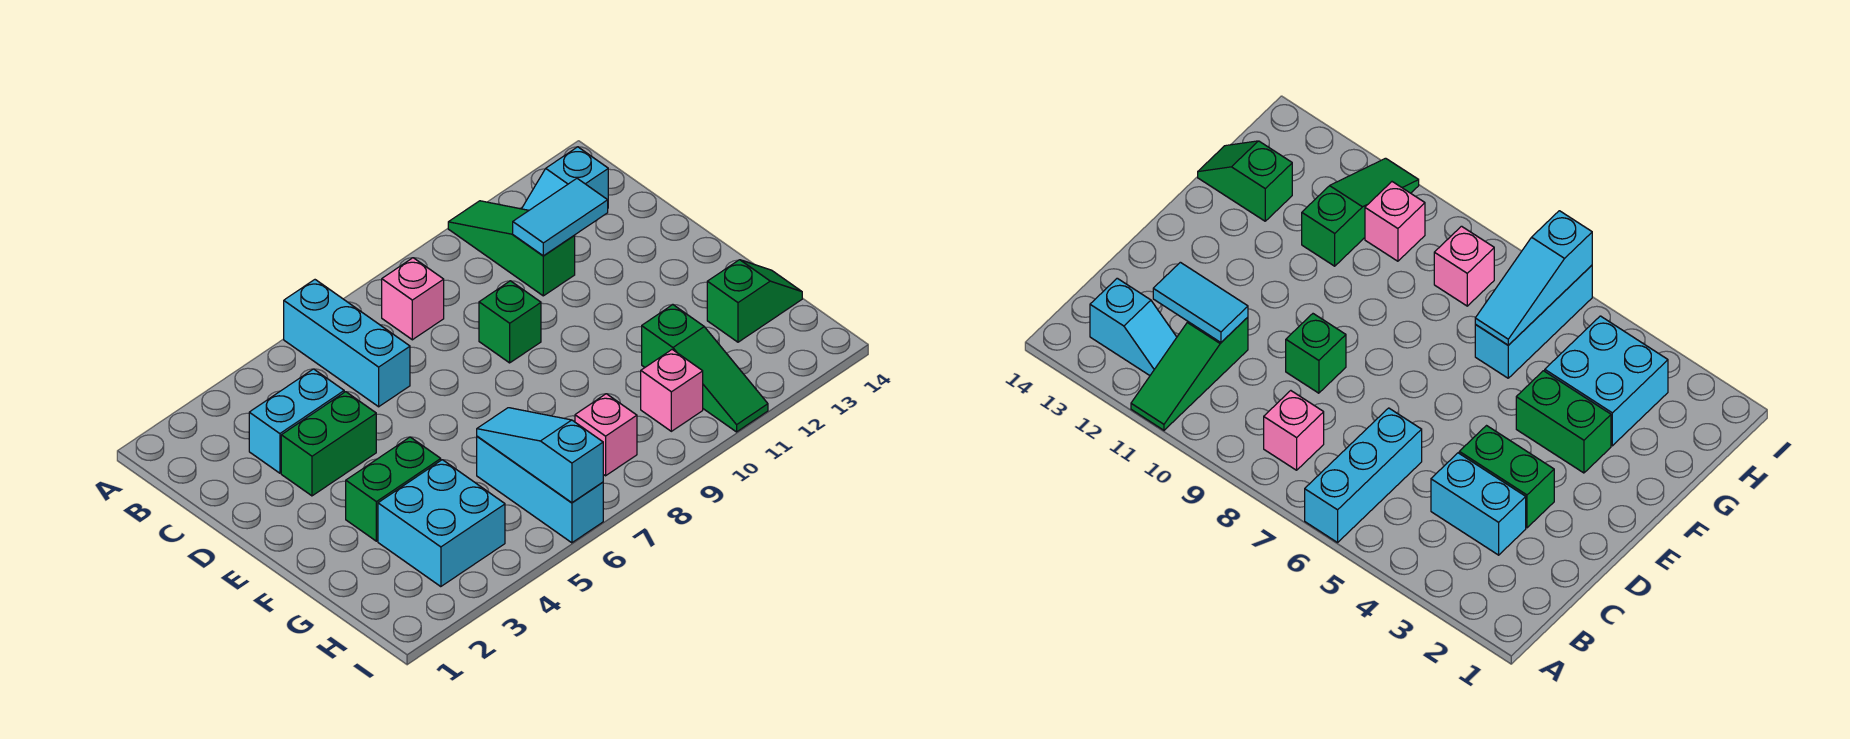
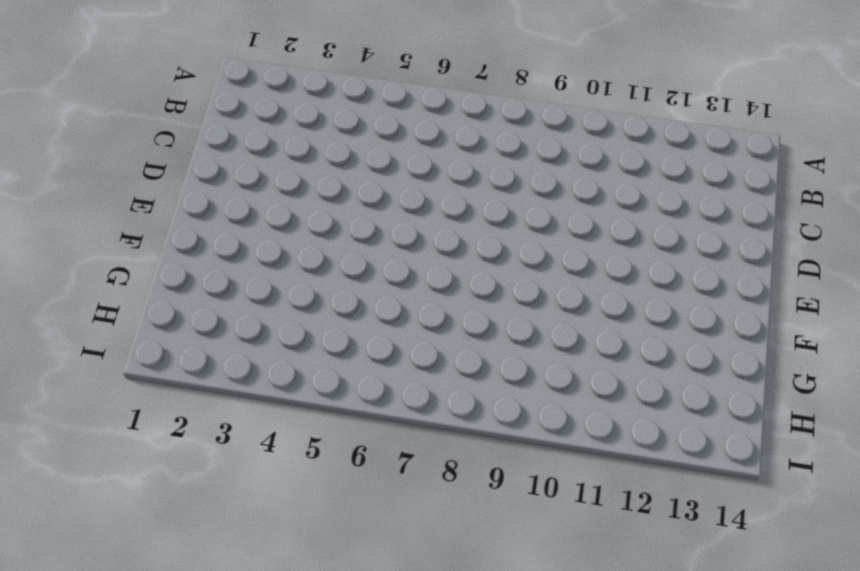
none -> cyan 1x3 brick [284,280,410,407]
none -> green 1x3 slope [448,201,575,296]
none -> pink 1x1 brick [382,258,444,340]

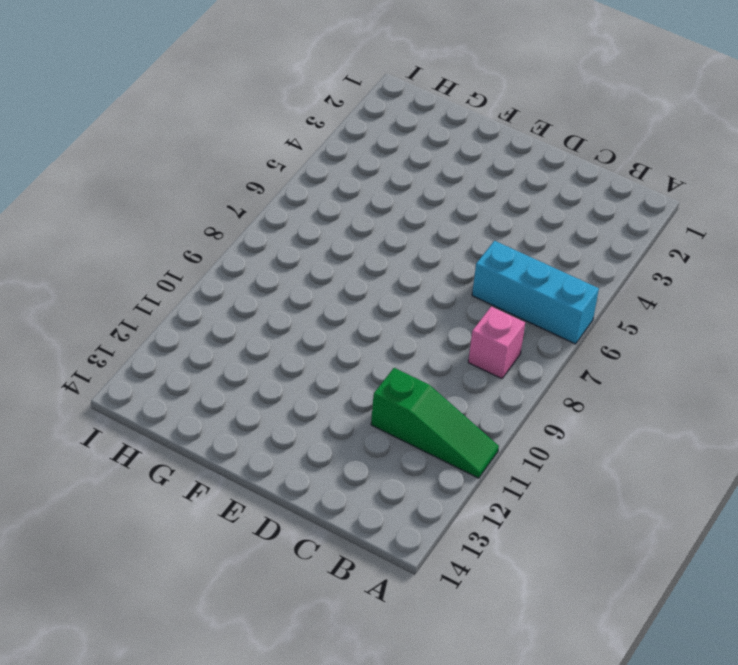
none -> cyan 1x2 slope [522,147,608,210]
none -> cyan 1x2 brick [249,369,344,473]
none -> green 1x2 brick [281,392,376,496]

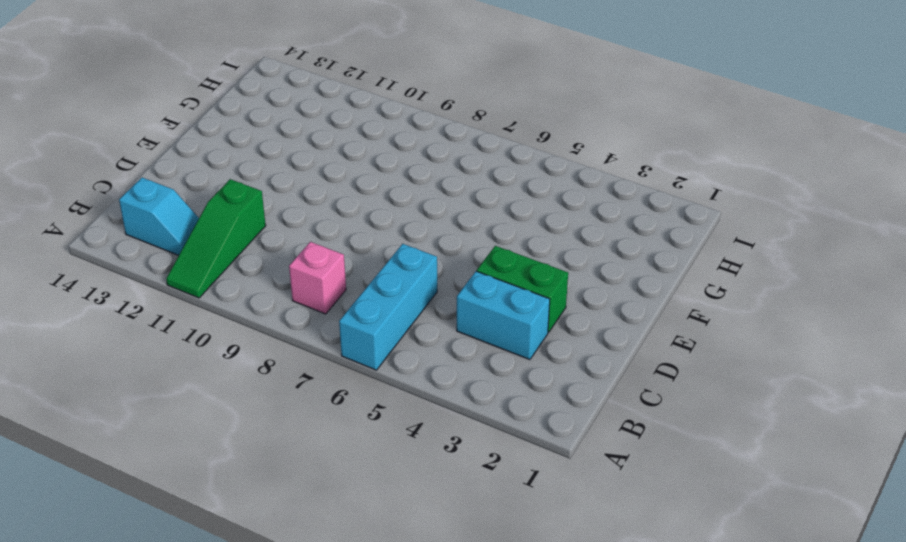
none -> green 1x1 brick [479,281,541,363]
none -> green 1x2 brick [346,437,441,541]
none -> cyan 2x2 brick [378,460,505,587]

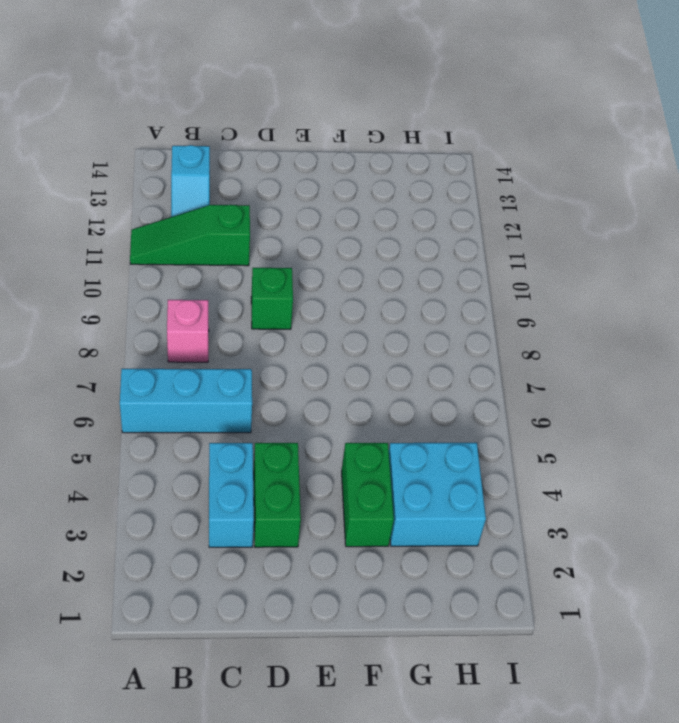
none -> cyan 1x3 brick [477,437,603,543]
none -> green 1x3 slope [642,305,768,432]
none -> green 1x2 slope [707,260,802,342]

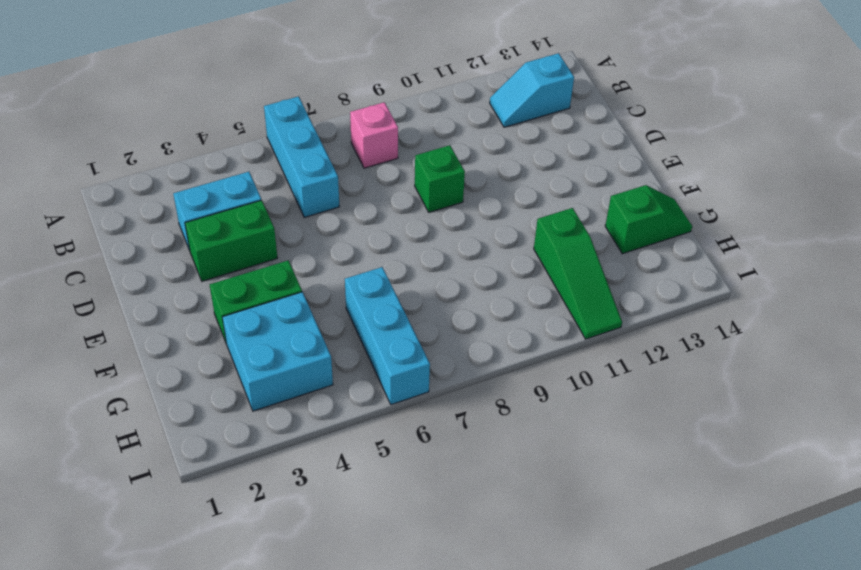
none -> green 1x3 slope [448,201,575,296]
none -> pink 1x1 brick [575,394,637,476]
none -> pink 1x1 brick [641,350,703,431]

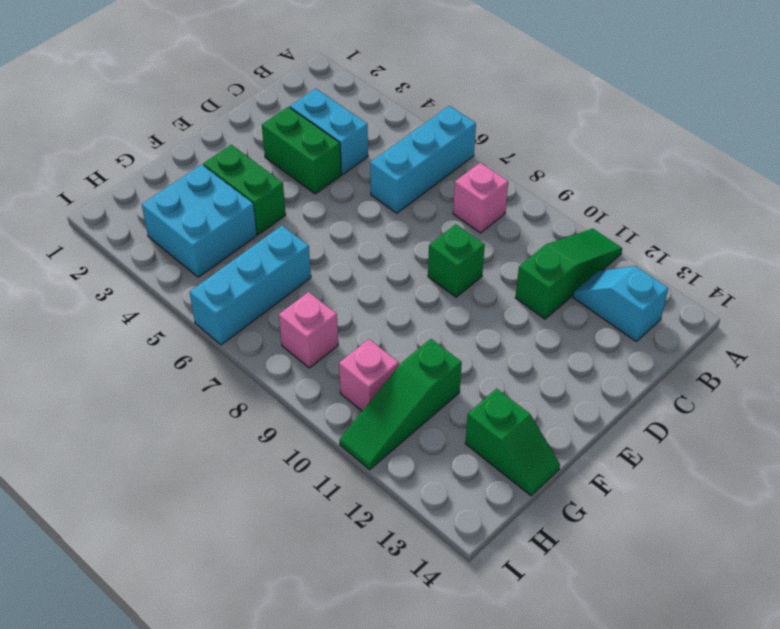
none -> cyan 1x2 tile [513,179,608,256]
none -> cyan 1x3 slope [477,408,603,503]

